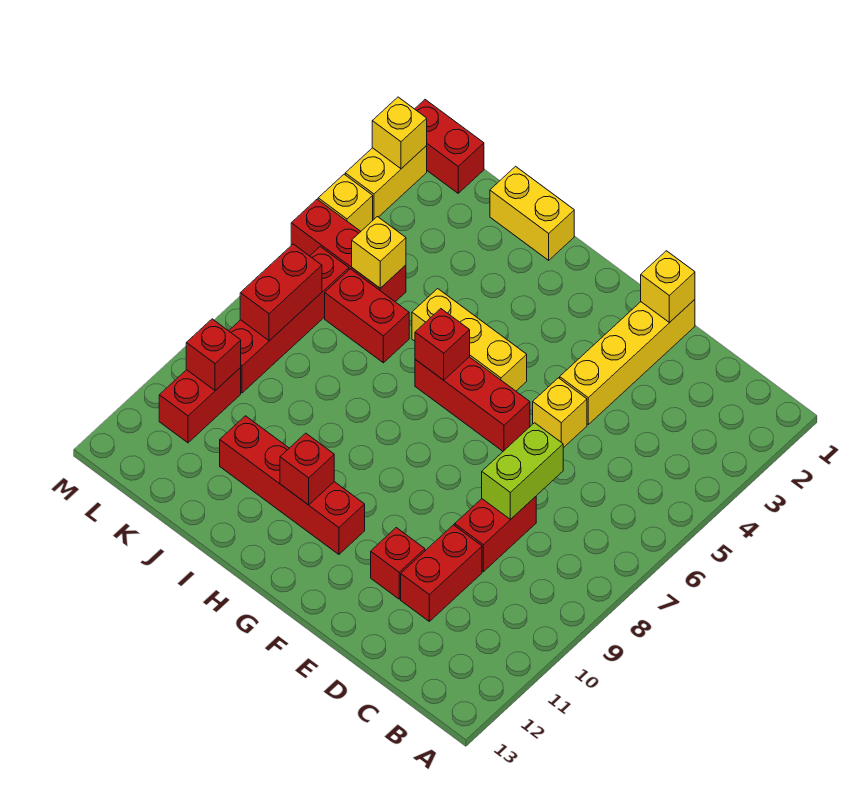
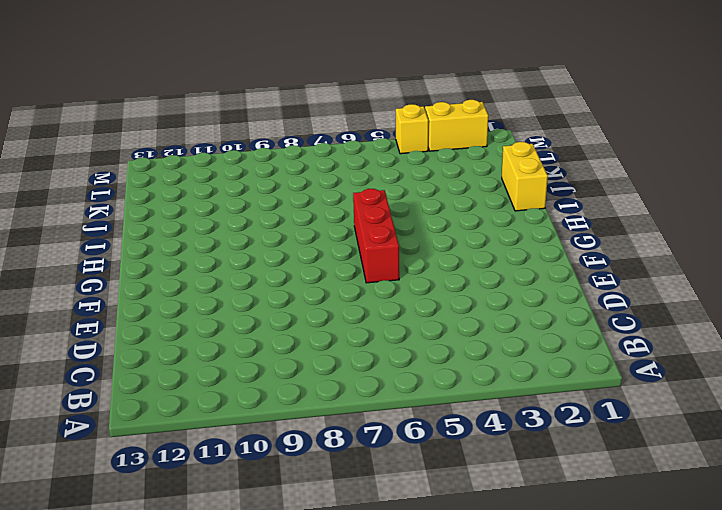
none -> red 1x2 brick [455,497,536,572]
none -> red 1x2 brick [401,525,482,621]
none -> yellow 1x4 brick [560,300,695,424]

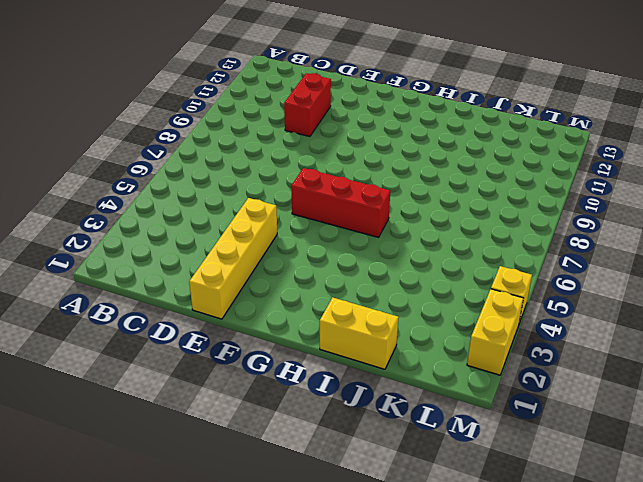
none -> red 1x2 brick [455,497,536,572]
none -> yellow 1x1 brick [533,378,587,448]
none -> red 1x1 brick [371,528,425,599]

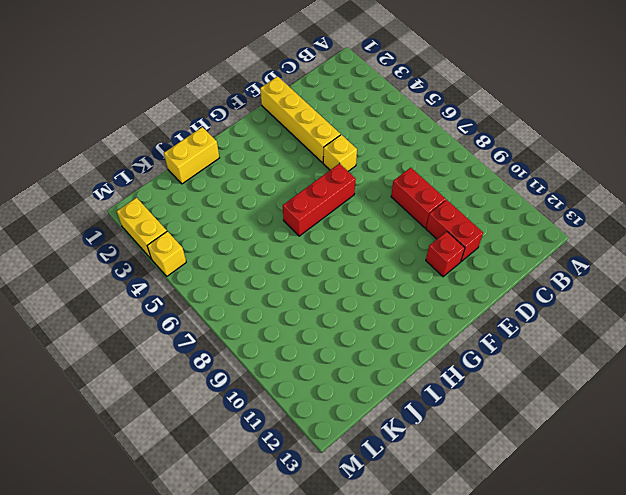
none -> yellow 1x3 brick [412,289,527,391]
none -> red 1x4 brick [220,416,365,554]
none -> red 1x2 brick [325,269,409,363]

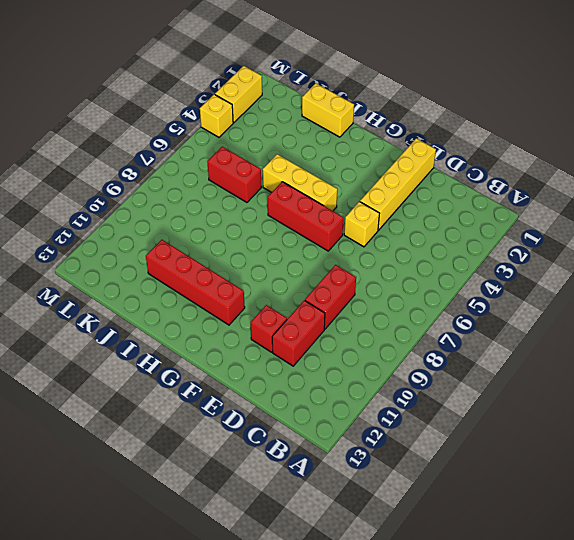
none -> red 1x3 brick [291,199,406,302]
none -> red 1x2 brick [415,100,484,193]
none -> red 1x4 brick [229,247,349,393]

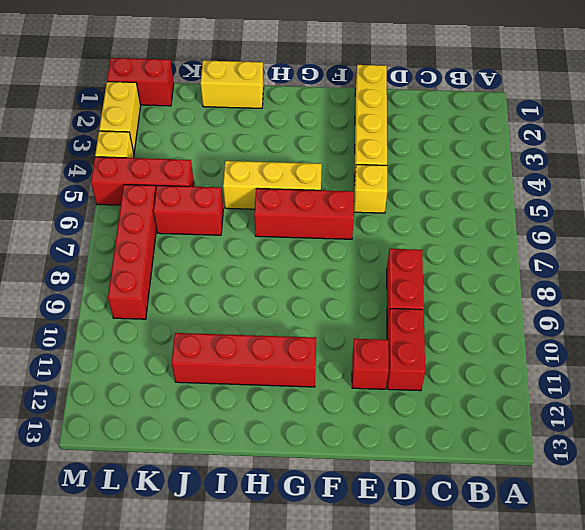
none -> red 1x2 brick [159,368,241,443]
none -> lime 1x2 brick [482,423,563,519]
none -> yellow 1x1 brick [641,251,695,323]

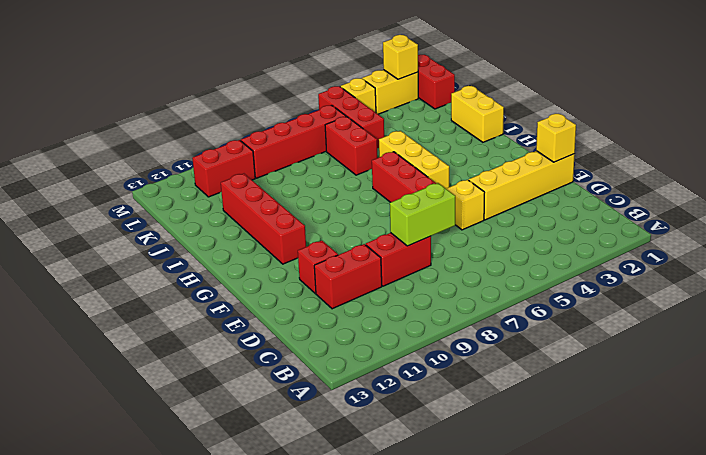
none -> red 1x1 brick [415,309,470,380]
none -> red 1x1 brick [280,433,334,505]
none -> yellow 1x1 brick [352,217,406,288]

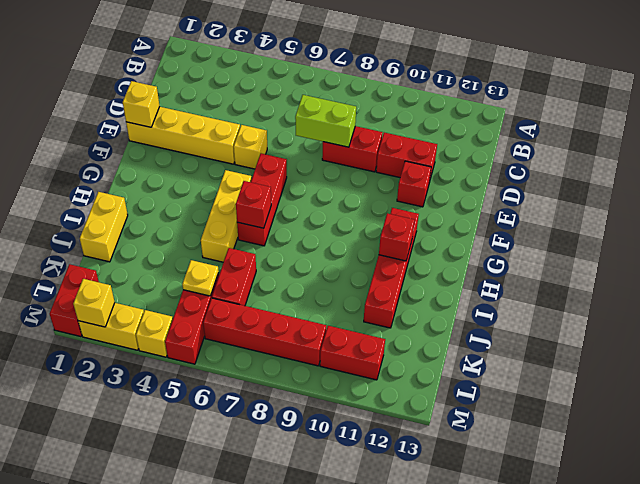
yellow 1x1 plate [182,260,219,296] -> yellow 1x1 brick [352,217,406,288]
none -> red 1x2 brick [240,244,322,341]
none -> red 1x1 brick [186,319,241,390]

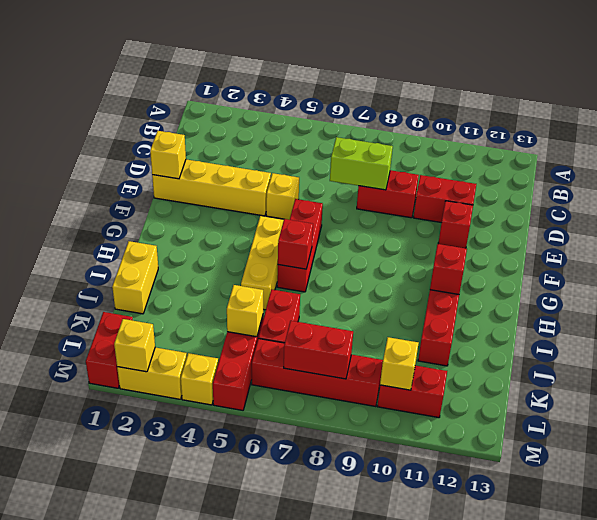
yellow 1x1 brick [380,337,419,390] -> red 1x1 brick [186,319,241,390]

